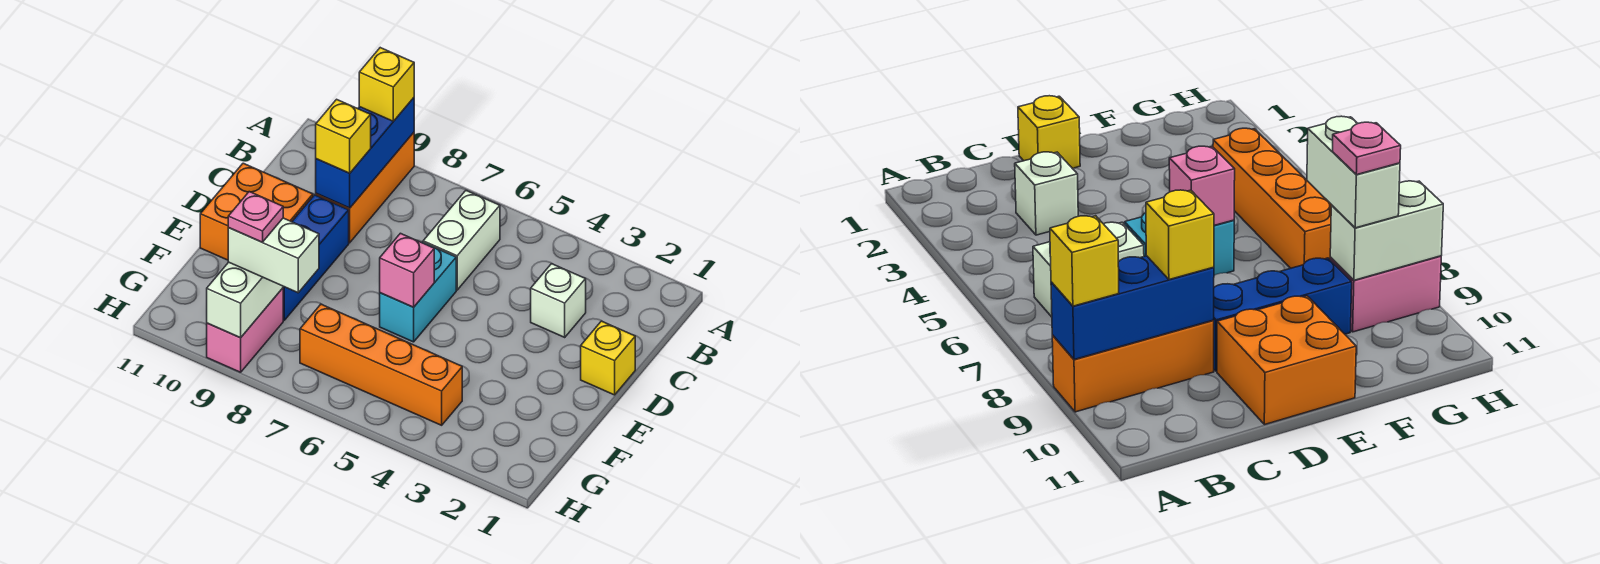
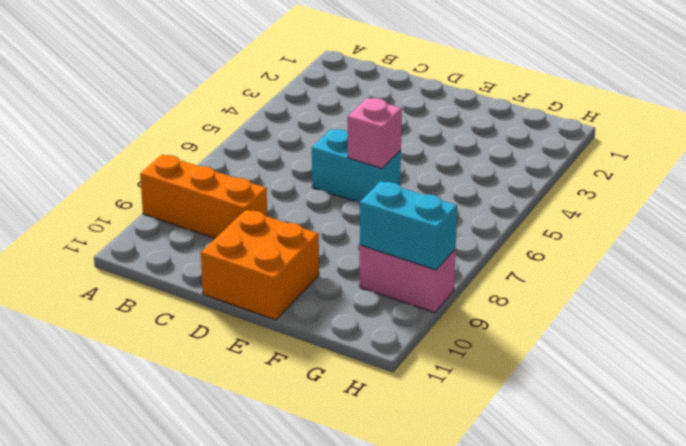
cyan 1x2 brick [360,181,457,270] -> white 1x2 brick [207,262,283,338]
none -> white 1x2 brick [423,190,500,290]
none -> white 1x1 brick [531,264,586,337]
none -> yellow 1x1 brick [581,321,635,395]

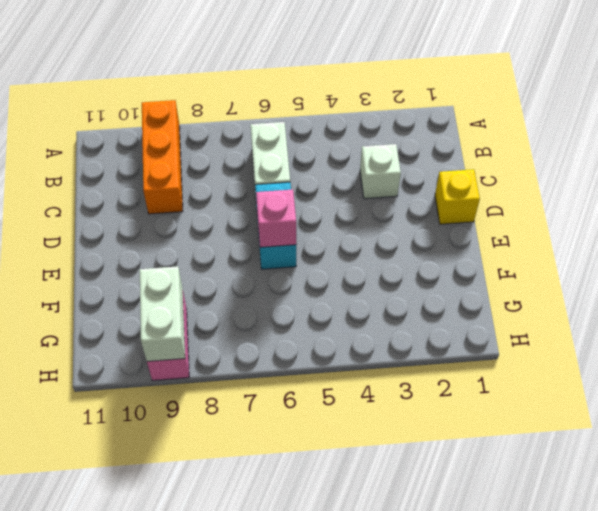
none -> blue 1x3 brick [283,195,349,320]
none -> orange 2x2 brick [200,163,313,260]
none -> orange 1x4 brick [300,304,462,425]

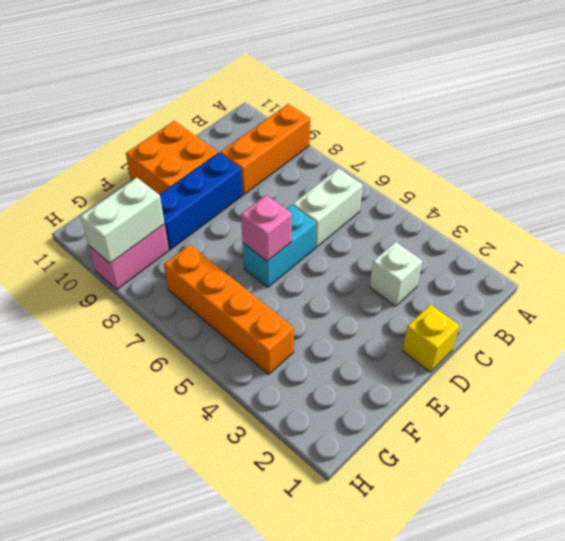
none -> blue 1x3 brick [316,98,414,208]
none -> yellow 1x1 brick [359,48,414,121]
none -> yellow 1x1 brick [316,99,371,173]

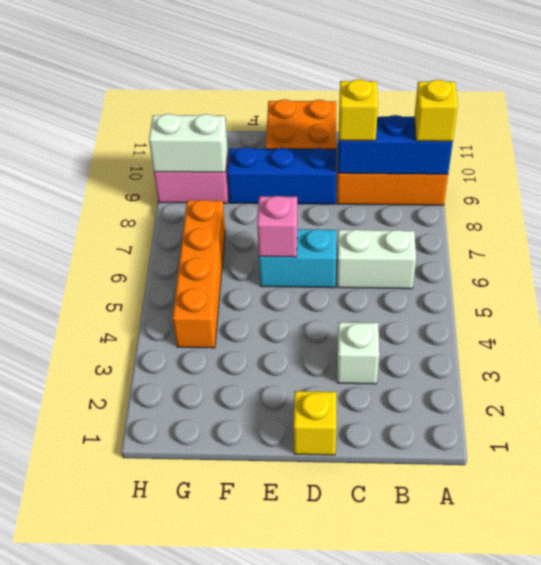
none -> white 1x2 brick [228,218,319,293]
none -> pink 1x1 plate [228,192,283,242]

